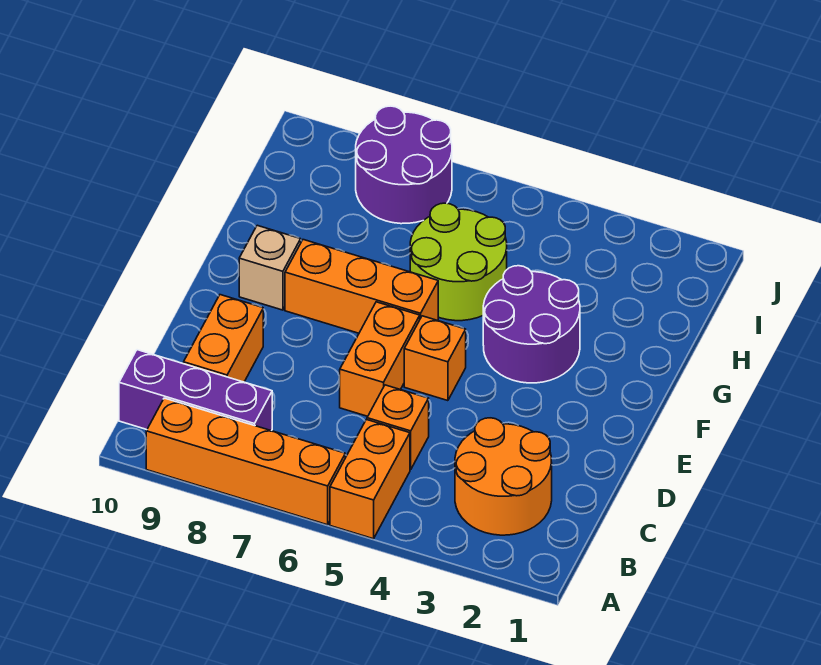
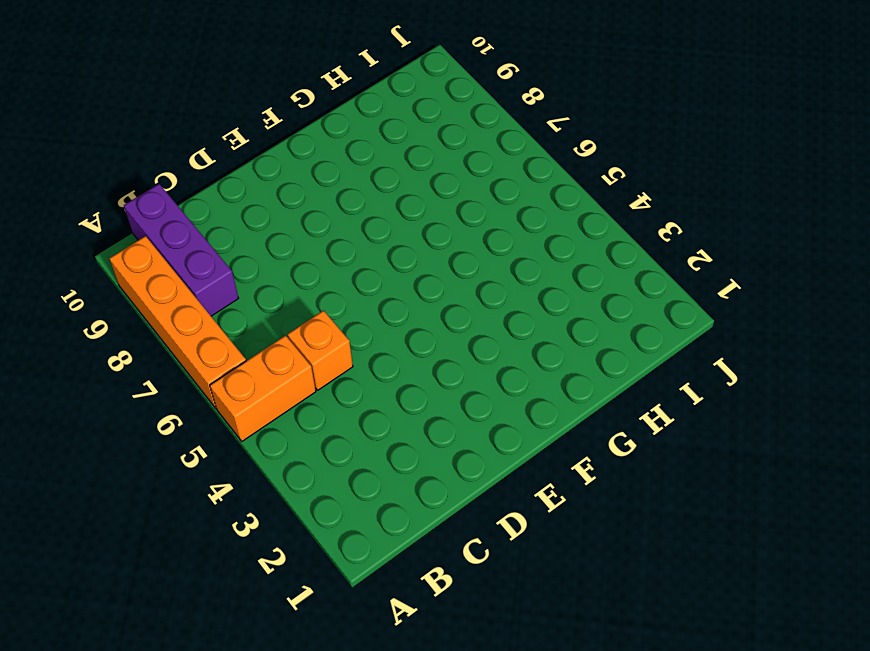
none -> orange 2x2 round brick [455,418,552,535]
none -> orange 1x2 brick [184,295,263,382]
none -> orange 1x2 brick [340,302,420,416]

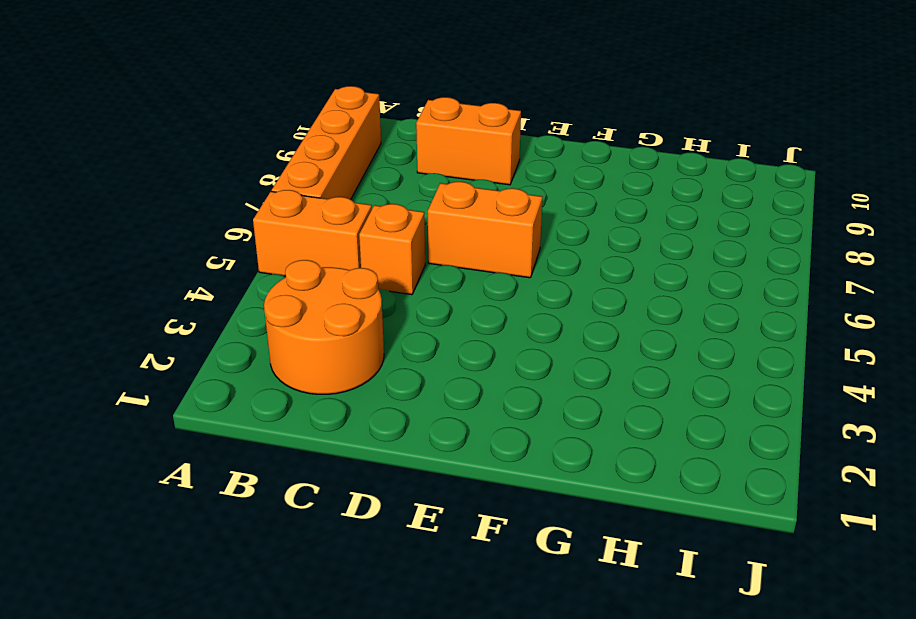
none -> purple 1x3 brick [119,350,272,431]
none -> orange 1x1 brick [404,316,466,401]
none -> purple 2x2 round brick [483,266,580,383]

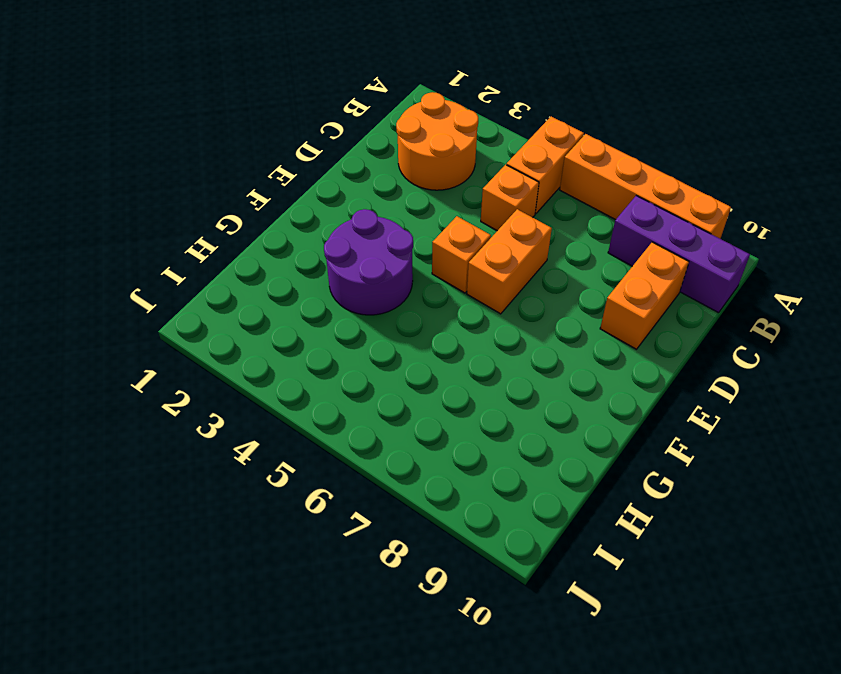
none -> orange 1x3 brick [285,240,438,333]
none -> tan 1x1 brick [239,225,301,310]
none -> lime 2x2 round brick [410,203,507,321]

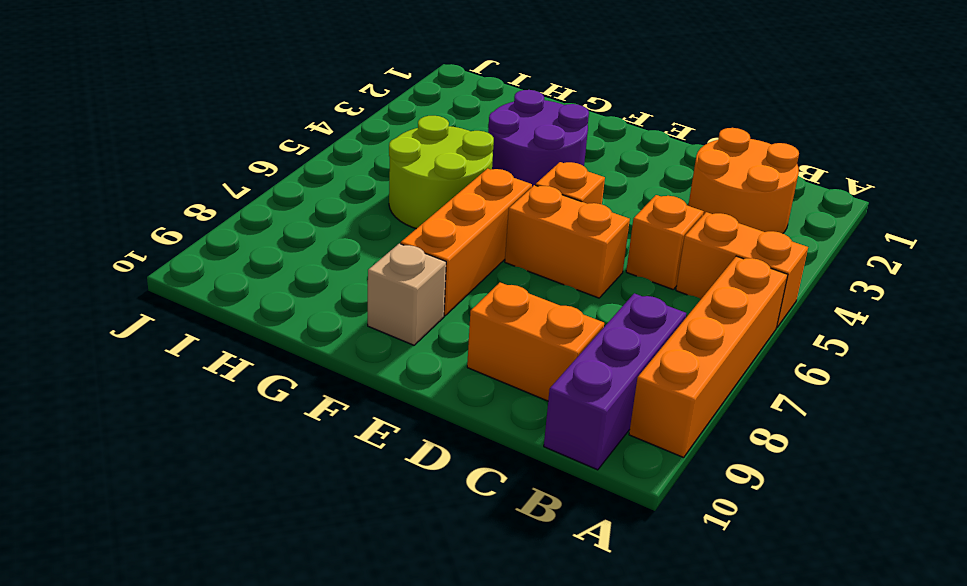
none -> purple 2x2 round brick [356,106,452,224]

